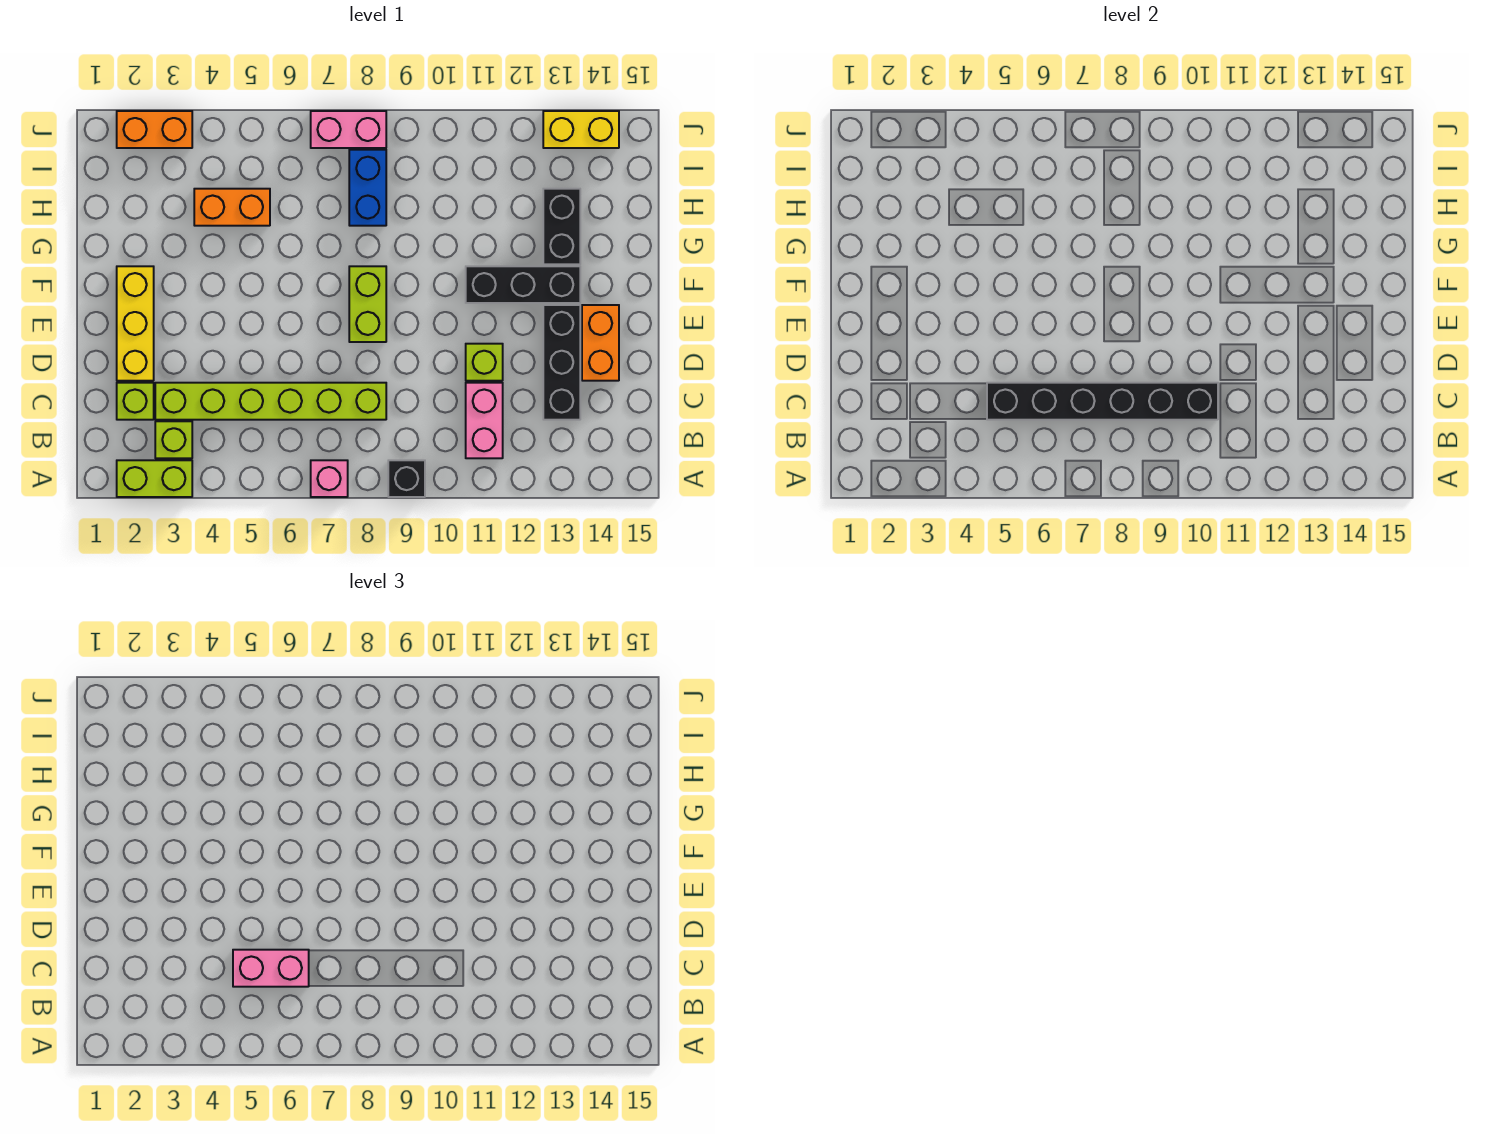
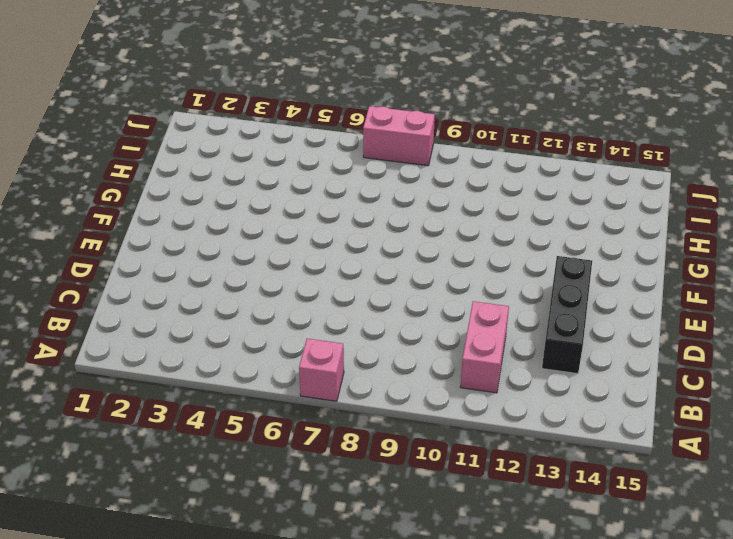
none -> lime 1x2 brick [117,460,192,497]
none -> black 1x1 brick [388,460,425,497]
none -> lime 1x1 brick [155,421,192,458]

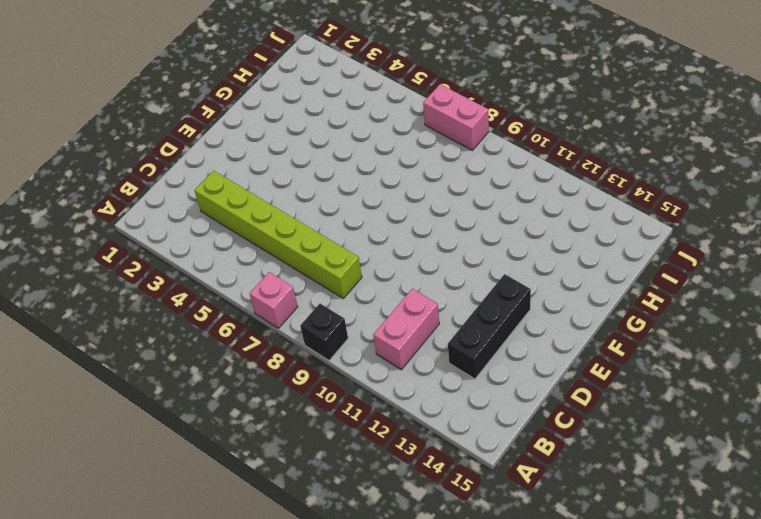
none -> lime 1x2 brick [117,460,192,497]
none -> lime 1x1 brick [155,421,192,458]
none -> lime 1x1 brick [117,383,154,420]

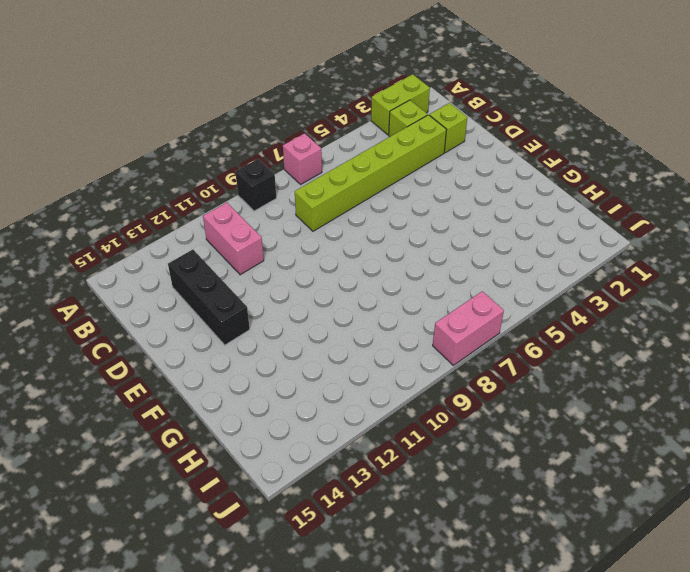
none -> yellow 1x3 brick [117,266,154,381]
none -> lime 1x1 brick [466,344,503,381]
none -> orange 1x2 brick [582,305,619,381]

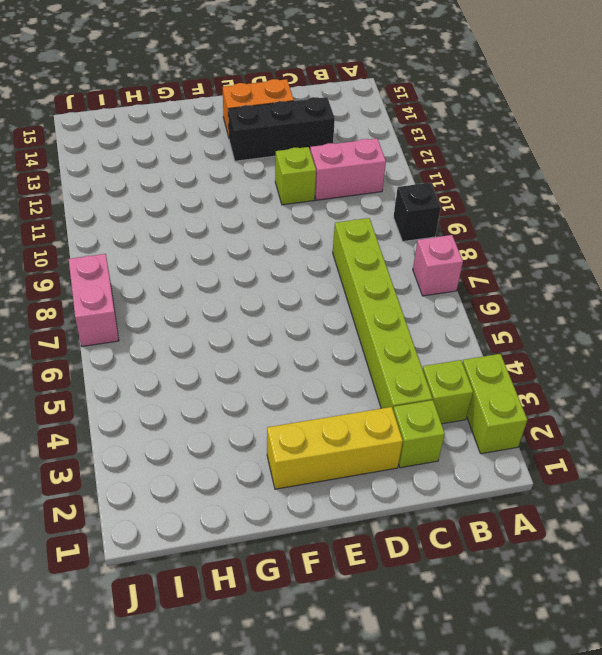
none -> lime 1x2 brick [349,266,386,342]
none -> black 1x3 brick [466,266,580,303]
none -> black 1x2 brick [543,189,580,264]

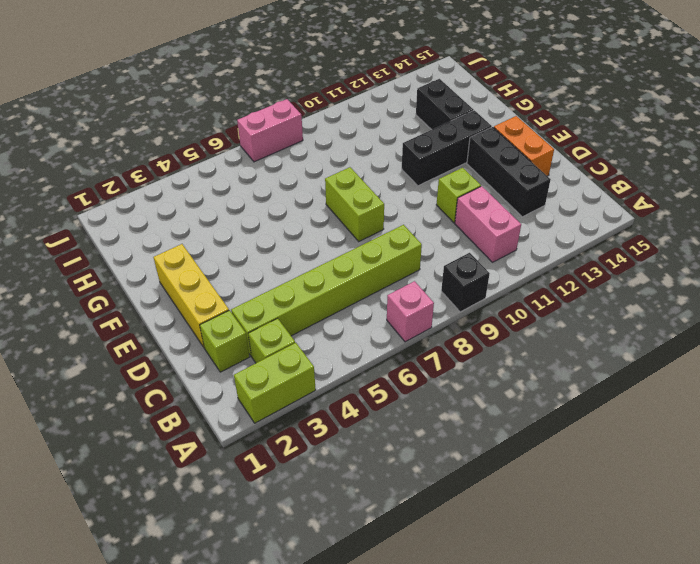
none -> orange 1x2 brick [194,189,270,226]
none -> blue 1x2 brick [349,150,386,226]
none -> orange 1x2 brick [117,111,192,148]

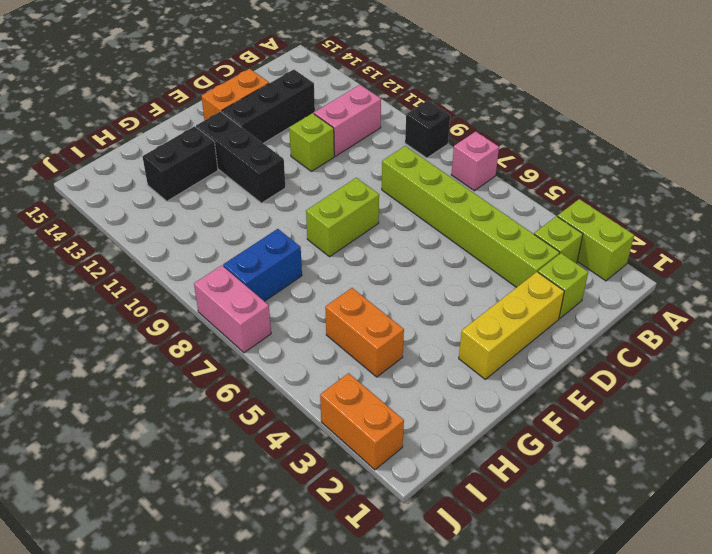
none -> yellow 1x2 brick [543,111,619,148]
none -> black 1x6 brick [987,383,1218,420]
none -> pink 1x2 brick [233,950,309,987]

